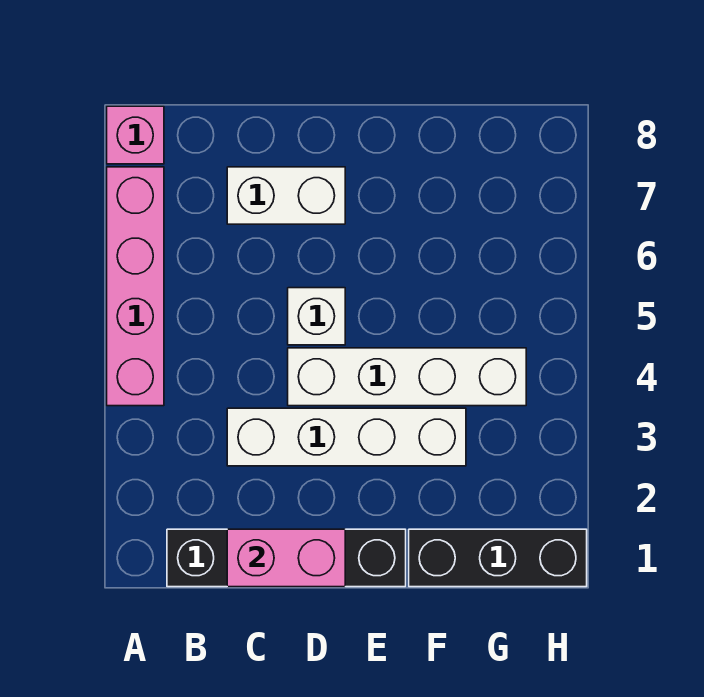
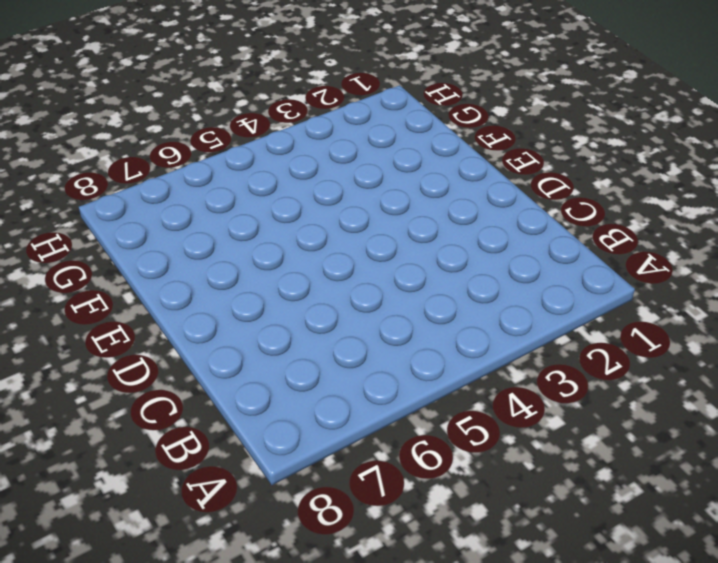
none -> pink 1x4 brick [107,167,164,406]
none -> pink 1x1 brick [107,106,164,164]

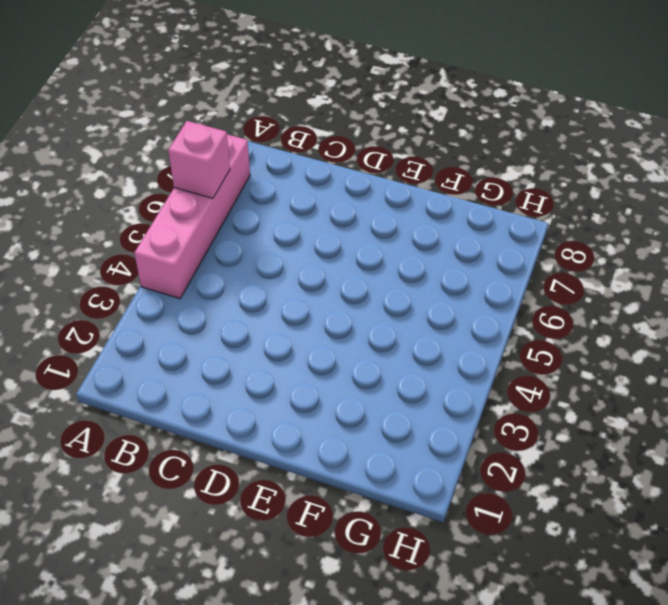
pink 1x1 brick [168,121,230,198] -> pink 1x1 brick moved to [107,106,164,164]
none -> black 1x4 brick [167,529,406,587]
none -> white 1x4 brick [227,408,466,466]

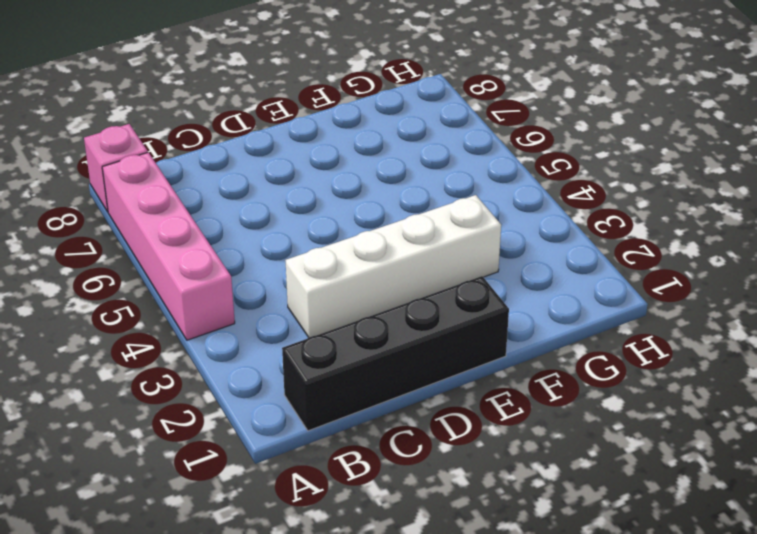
none -> white 1x2 brick [227,167,345,224]
none -> white 1x4 brick [288,348,526,406]

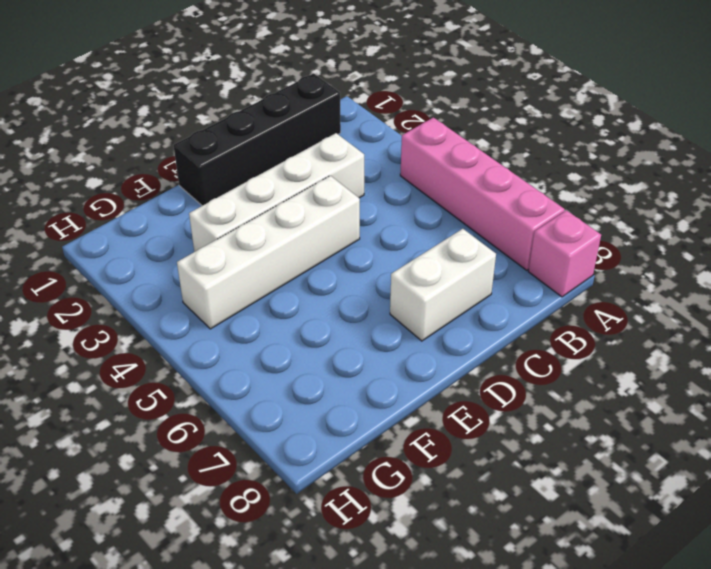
none -> white 1x1 brick [288,288,345,345]
none -> black 1x3 brick [409,529,587,587]

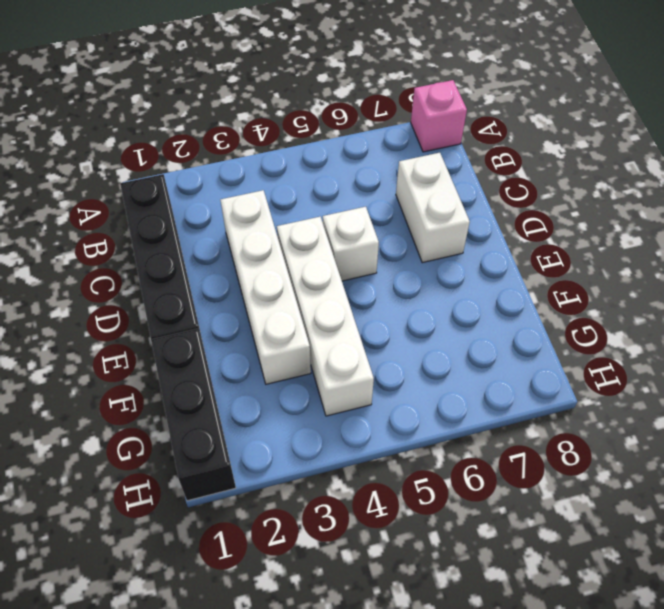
none -> pink 1x4 brick [107,167,164,406]
none -> pink 1x2 brick [227,529,345,587]

